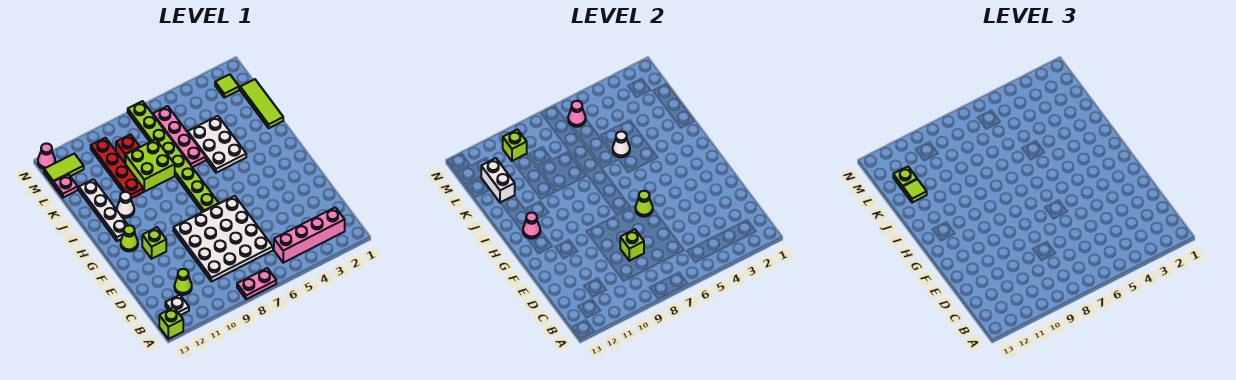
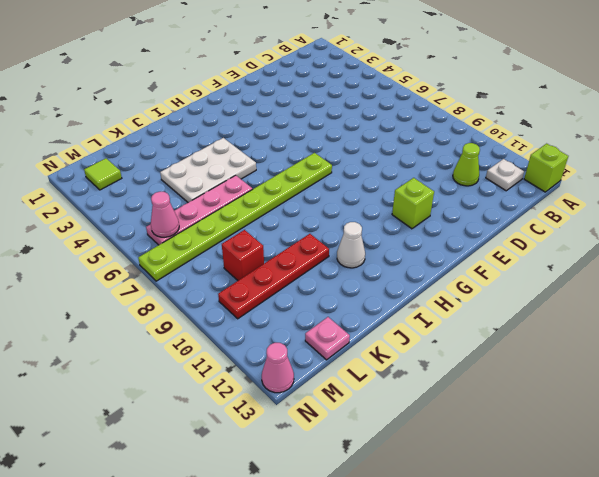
none -> pink 1x2 plate [237,268,276,300]
none -> pink 1x4 brick [274,207,345,263]
none -> white 4x4 plate [173,196,273,282]
none -> lime 1x1 cone [121,225,138,251]

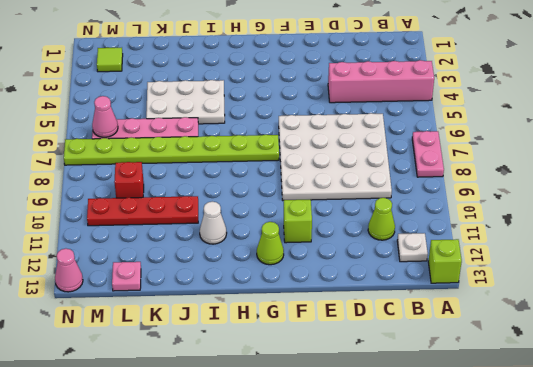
pink 1x4 brick [328,60,434,103] -> pink 1x4 brick turned to [274,207,345,263]
none -> white 1x4 plate [79,179,128,241]
none -> lime 1x3 tile [240,79,283,128]
none -> lime 2x2 brick [126,139,175,192]
none -> lime 1x2 tile [44,154,84,185]

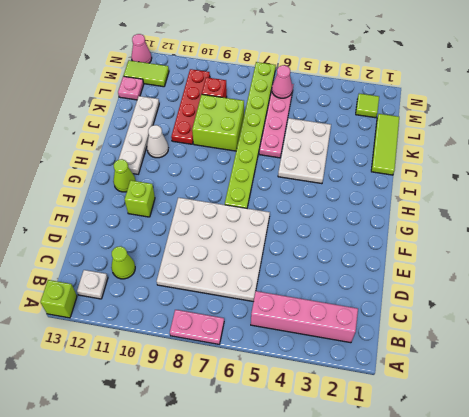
none -> lime 1x1 brick [620,229,644,261]
none -> lime 1x1 cone [635,191,653,217]
none -> pink 1x1 cone [523,213,540,239]
none -> white 1x1 cone [613,131,630,157]

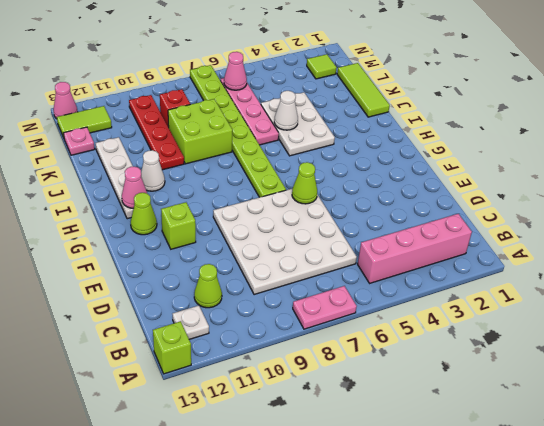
none -> lime 1x1 brick [620,229,644,261]
none -> white 1x2 brick [481,158,515,202]
none -> lime 1x1 brick [503,130,527,161]
none -> lime 1x1 tile [903,179,927,203]

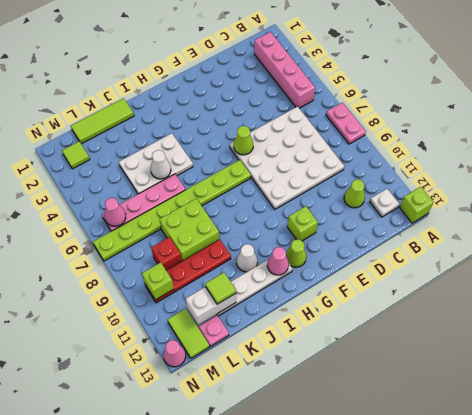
none -> lime 1x1 brick [620,229,644,261]
none -> lime 1x1 plate [893,167,917,190]

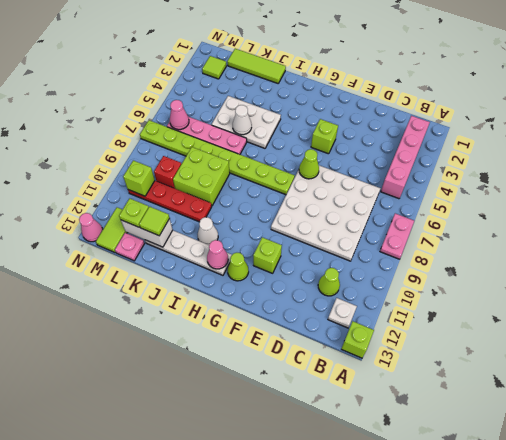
lime 1x1 brick [311,119,338,154] -> lime 1x1 brick moved to [620,229,644,261]

